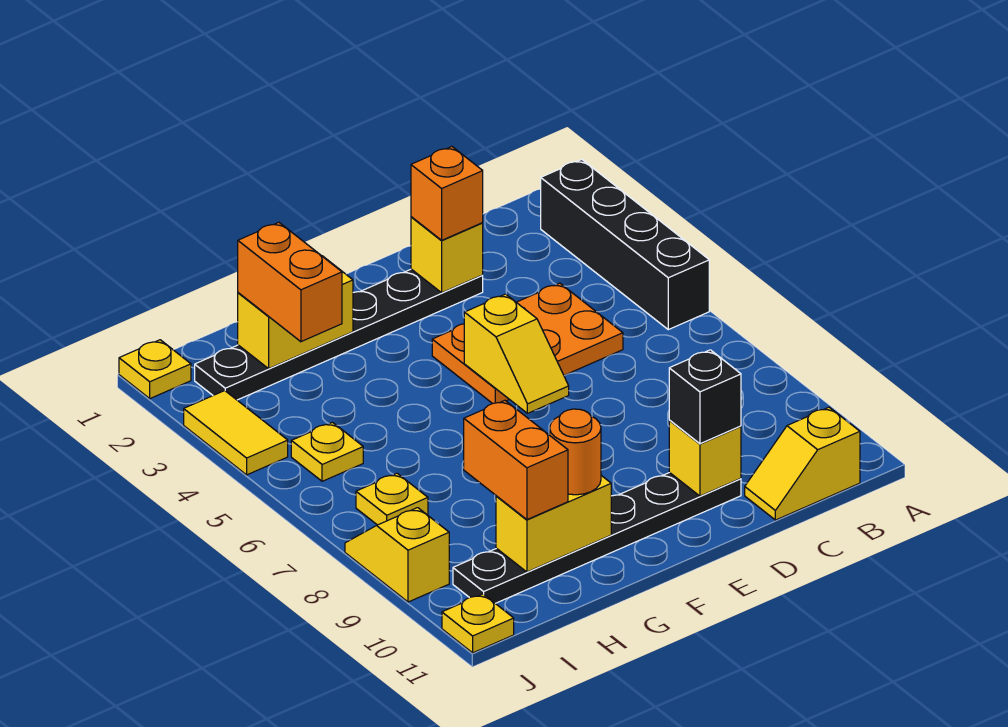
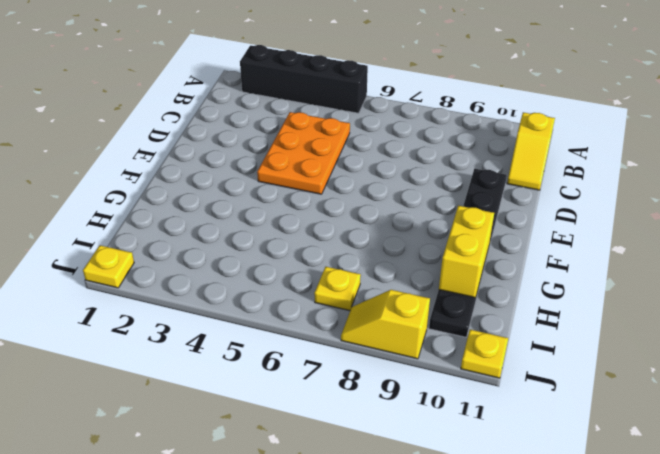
none -> black 1x6 plate [195,269,483,400]
none -> yellow 1x1 plate [291,423,363,481]
none -> yellow 1x2 tile [184,391,288,475]

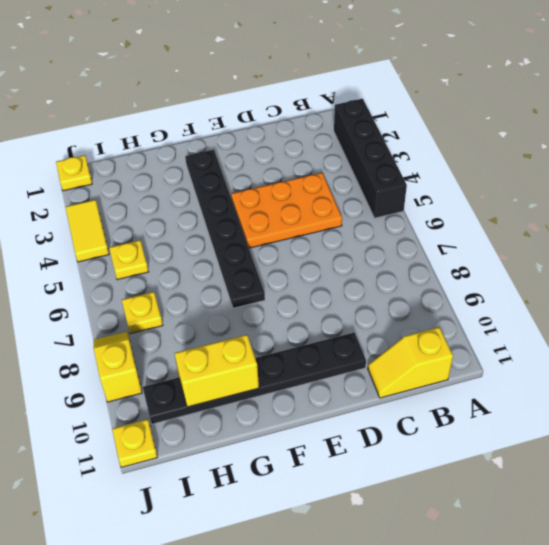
black 1x6 plate [185,150,265,308] -> black 1x6 plate turned to [195,269,483,400]
none -> yellow 1x1 brick [411,217,483,293]
none -> yellow 1x1 brick [669,420,741,496]
none -> yellow 1x2 slope [464,294,569,413]

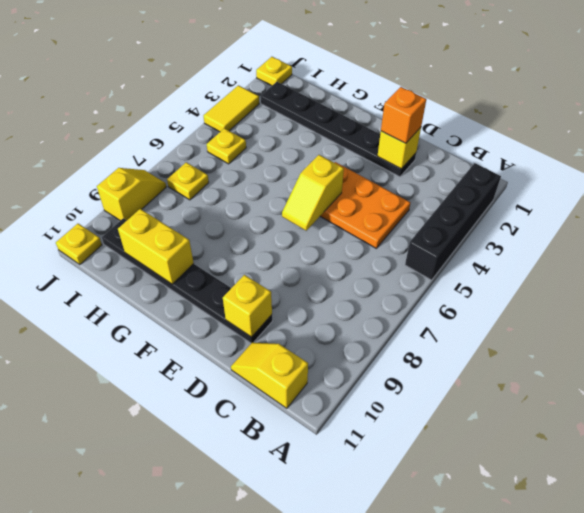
none -> yellow 1x2 brick [238,256,353,369]
none -> black 1x1 brick [669,350,741,444]
none -> orange 1x1 round brick [550,409,601,495]

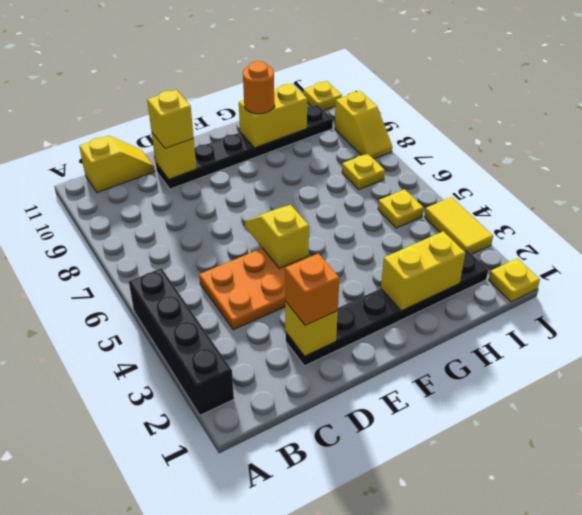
yellow 1x1 brick [147,90,194,148] -> black 1x1 brick [669,350,741,444]
none -> orange 1x2 brick [238,222,342,342]
none -> orange 1x2 brick [464,400,568,520]

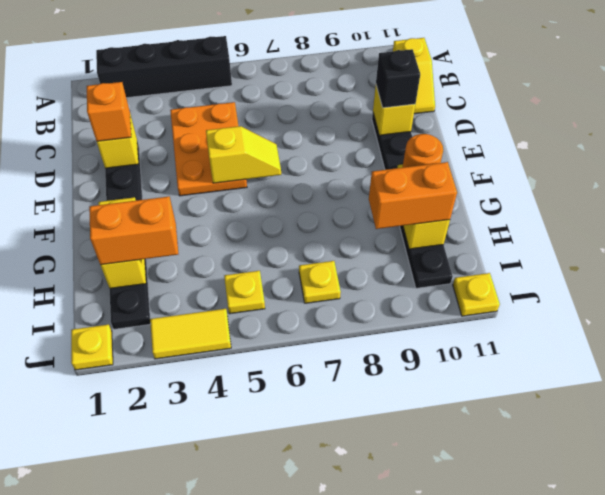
none -> yellow 1x2 slope [345,508,449,602]

